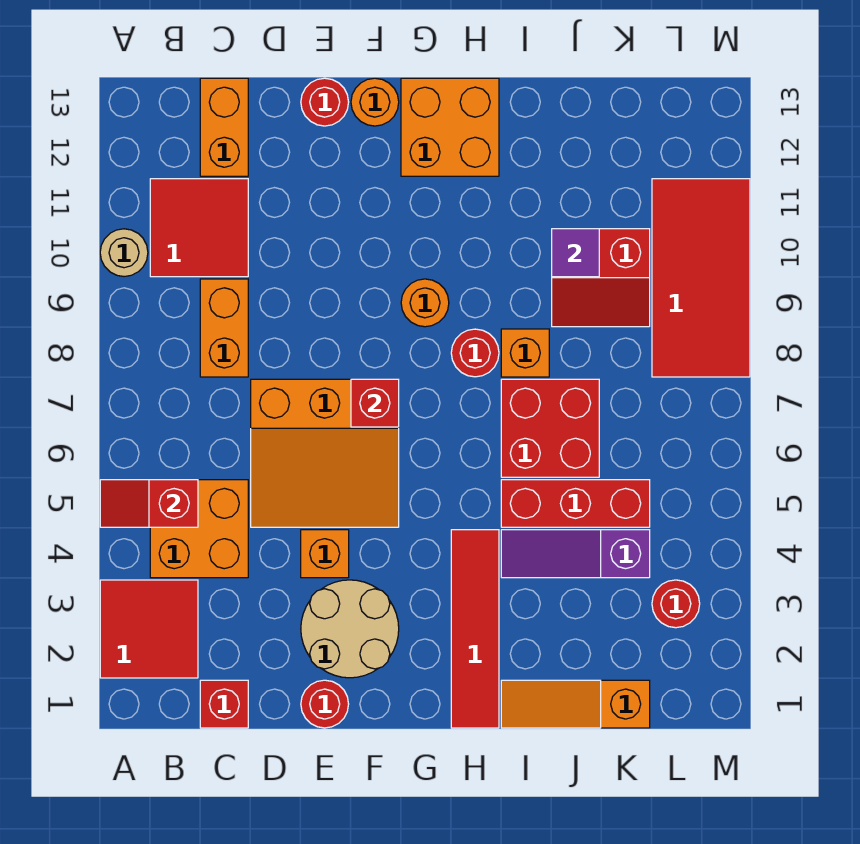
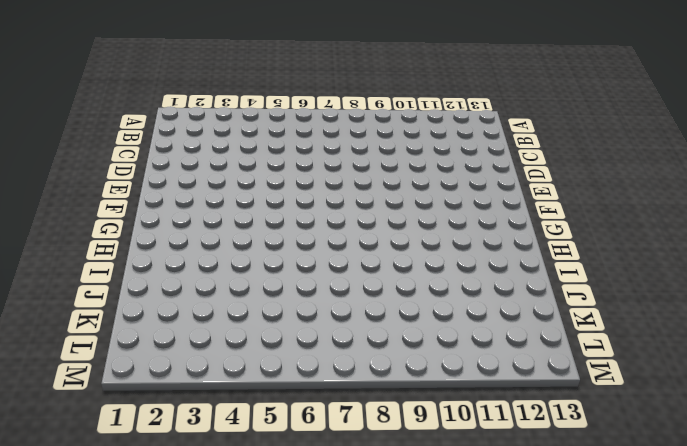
none -> red 2x2 tile [100,580,198,678]
none -> tan 1x1 round brick [100,229,148,276]
none -> orange 2x2 brick [150,480,248,578]

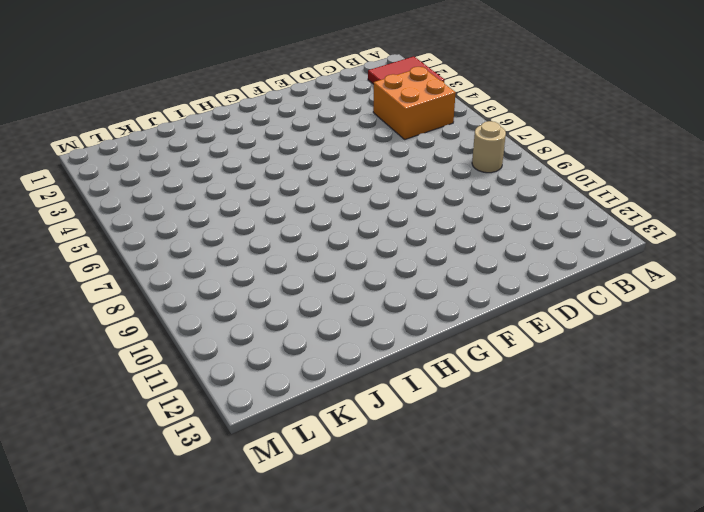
tan 1x1 round brick [472,121,506,173] -> tan 1x1 round brick moved to [100,229,148,276]
none -> red 2x2 tile [150,179,248,277]
none -> red 1x1 brick [200,680,248,728]
none -> orange 1x2 brick [200,279,248,377]

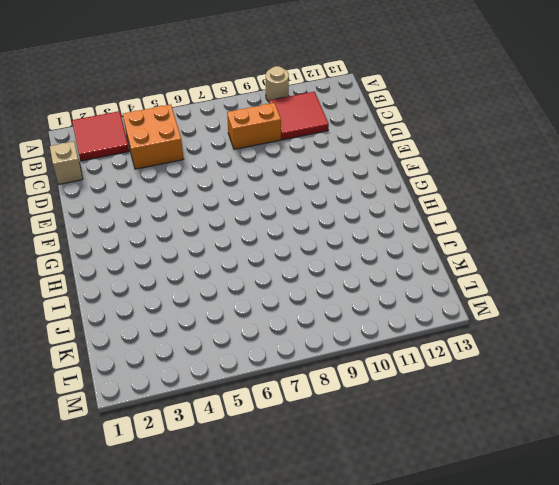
tan 1x1 brick [50,142,83,184] -> red 1x1 brick [200,680,248,728]
none -> orange 1x2 brick [200,78,248,176]
none -> orange 3x3 slope [251,379,399,527]
none -> red 1x1 round brick [301,680,349,728]

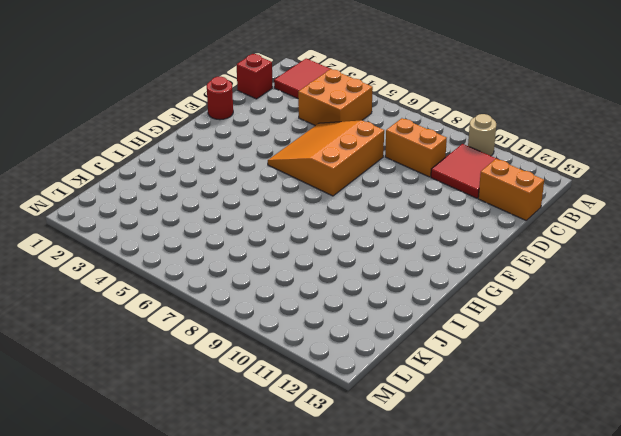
none -> tan 2x2 round brick [301,580,399,678]
none -> orange 1x1 brick [301,530,349,578]
none -> red 1x1 round brick [301,78,349,126]

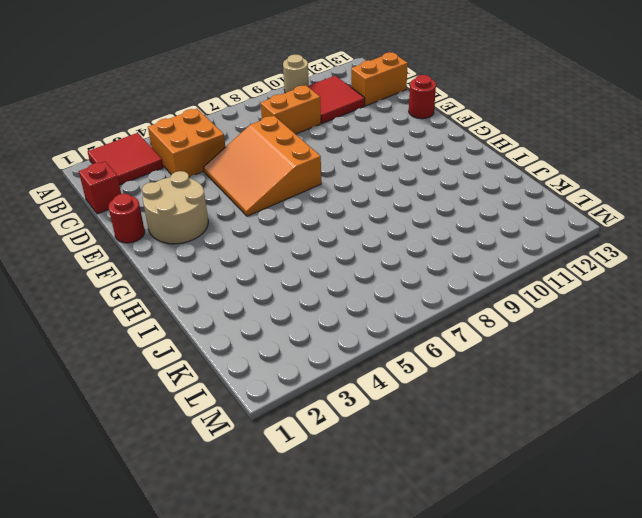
none -> orange 1x1 brick [301,530,349,578]
none -> orange 1x1 round brick [351,78,399,126]
none -> orange 1x1 round brick [401,279,449,327]

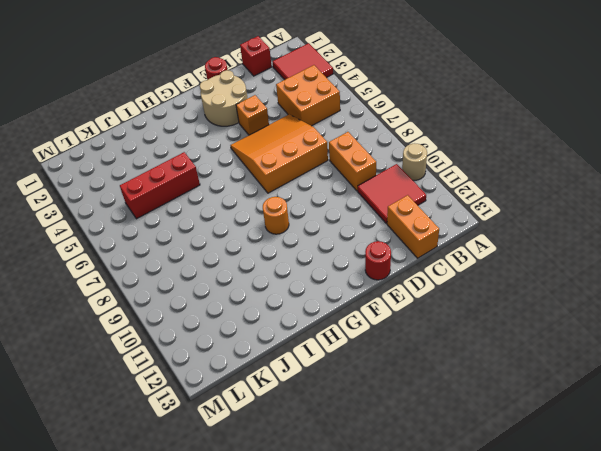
none -> orange 1x1 round brick [351,78,399,126]
none -> orange 2x2 brick [401,78,499,176]
none -> red 1x4 tile [451,530,499,728]

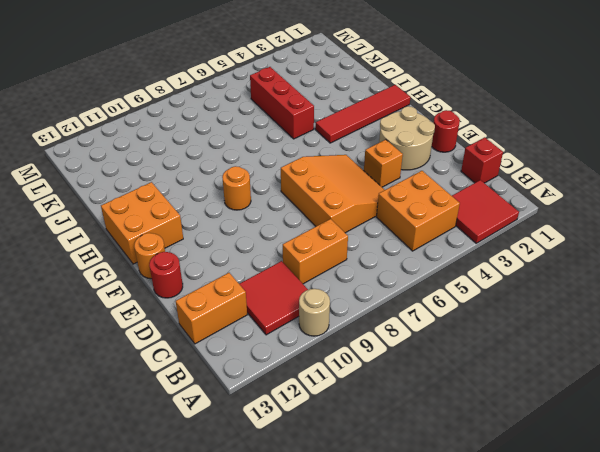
none -> red 1x1 round brick [451,329,499,377]
none -> orange 1x3 slope [501,680,650,728]
none -> purple 1x3 slope [501,530,650,578]

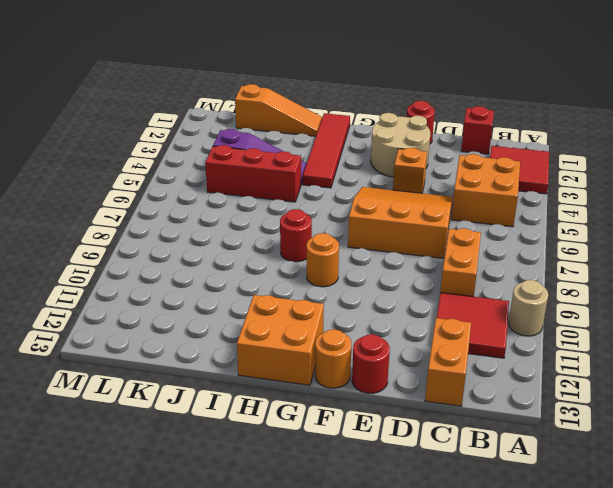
none -> red 2x2 brick [501,379,599,477]
none -> orange 1x1 brick [501,329,549,377]
none -> red 2x2 slope [552,229,650,327]

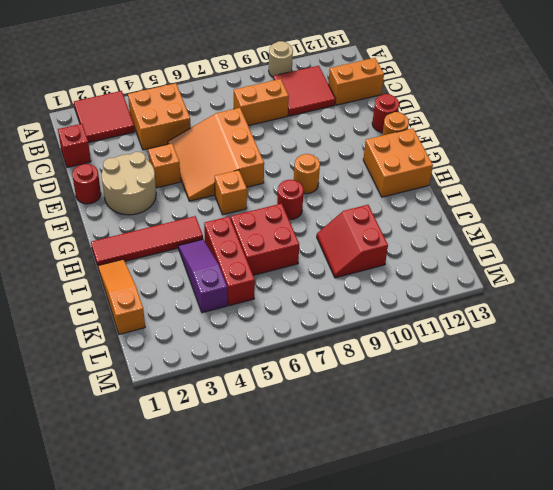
orange 1x1 brick [215,170,247,215] -> orange 1x1 brick moved to [501,329,549,377]
none -> red 1x1 round brick [652,580,700,628]
none -> red 2x4 tile [652,179,750,377]
none -> red 1x2 slope [100,480,198,527]

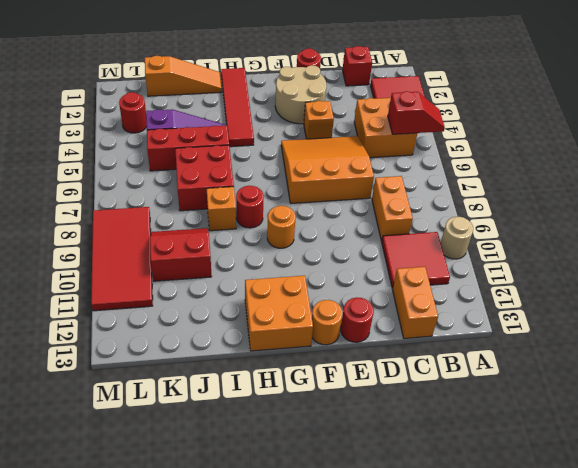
none -> red 1x1 brick [351,379,399,427]
none -> purple 1x1 tile [552,229,599,277]

